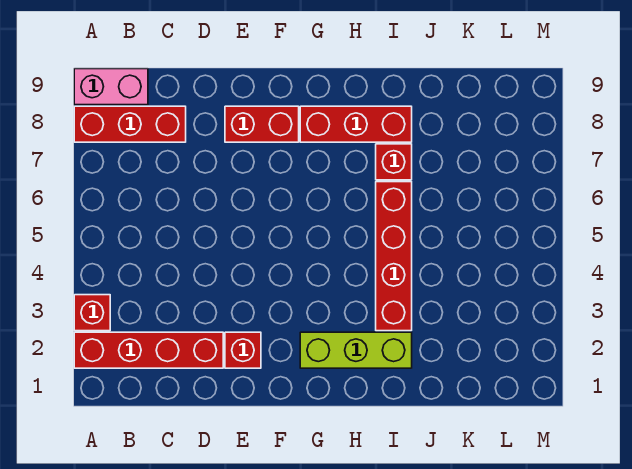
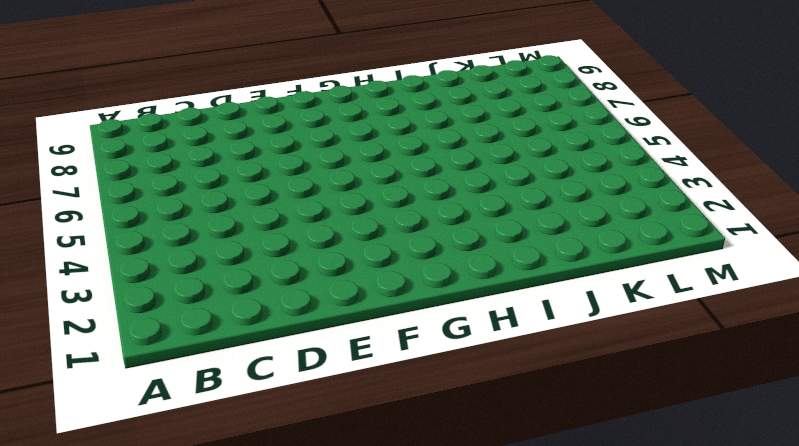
none -> red 1x4 brick [74,332,223,368]
none -> red 1x1 brick [74,295,110,331]

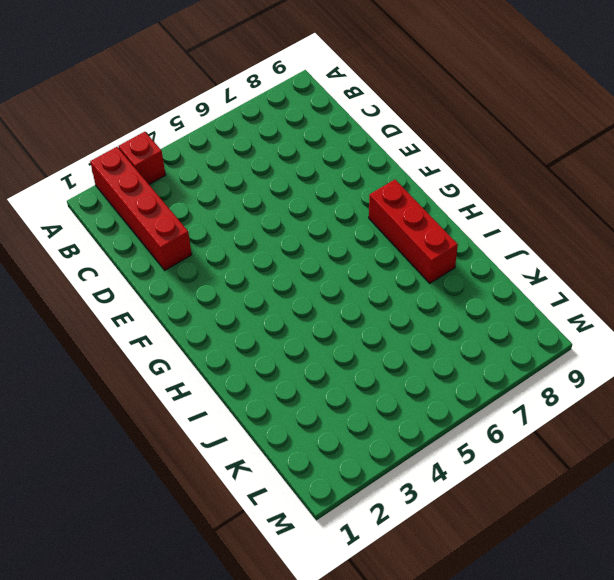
none -> red 1x3 brick [74,106,186,142]
none -> pink 1x2 brick [74,69,148,105]

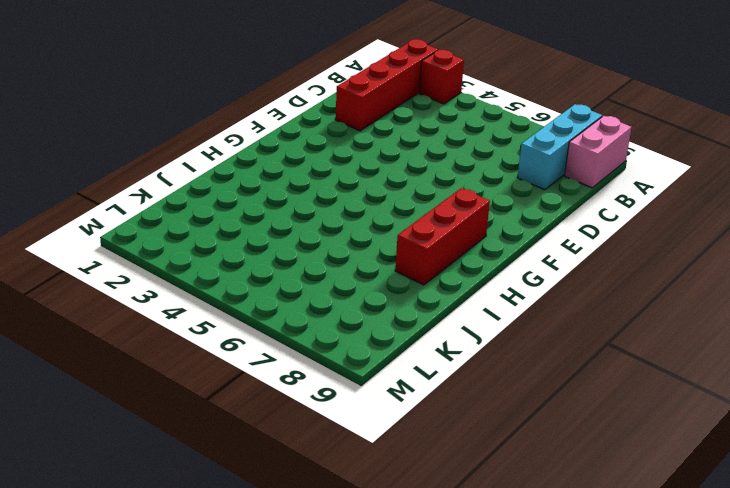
cyan 1x3 brick [517,104,602,190] -> red 1x3 brick [74,106,186,142]
none -> red 1x1 brick [225,332,261,368]
none -> red 1x2 brick [225,106,299,142]

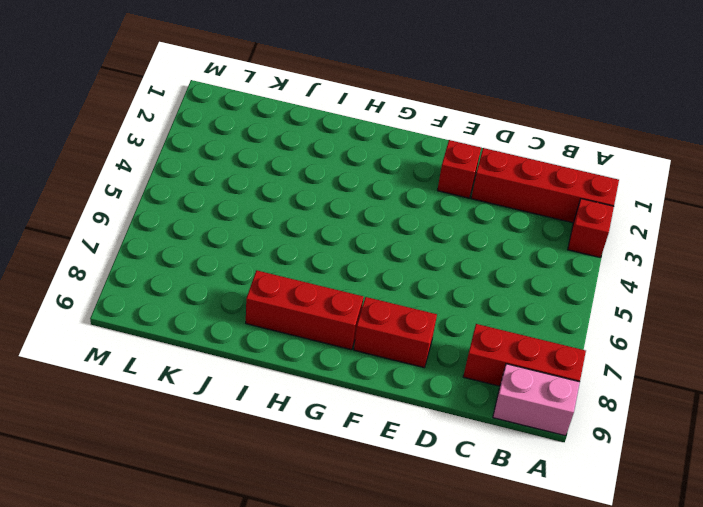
none -> lime 1x3 brick [300,332,412,368]
none -> red 1x4 brick [376,182,412,331]

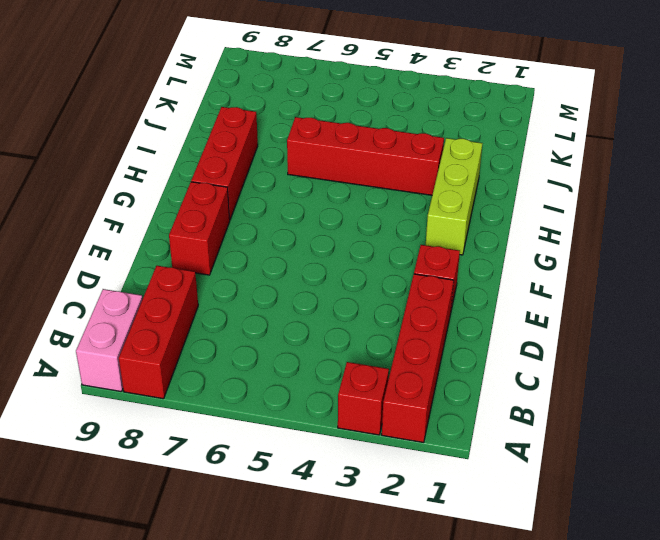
none -> red 1x1 brick [376,144,412,180]

